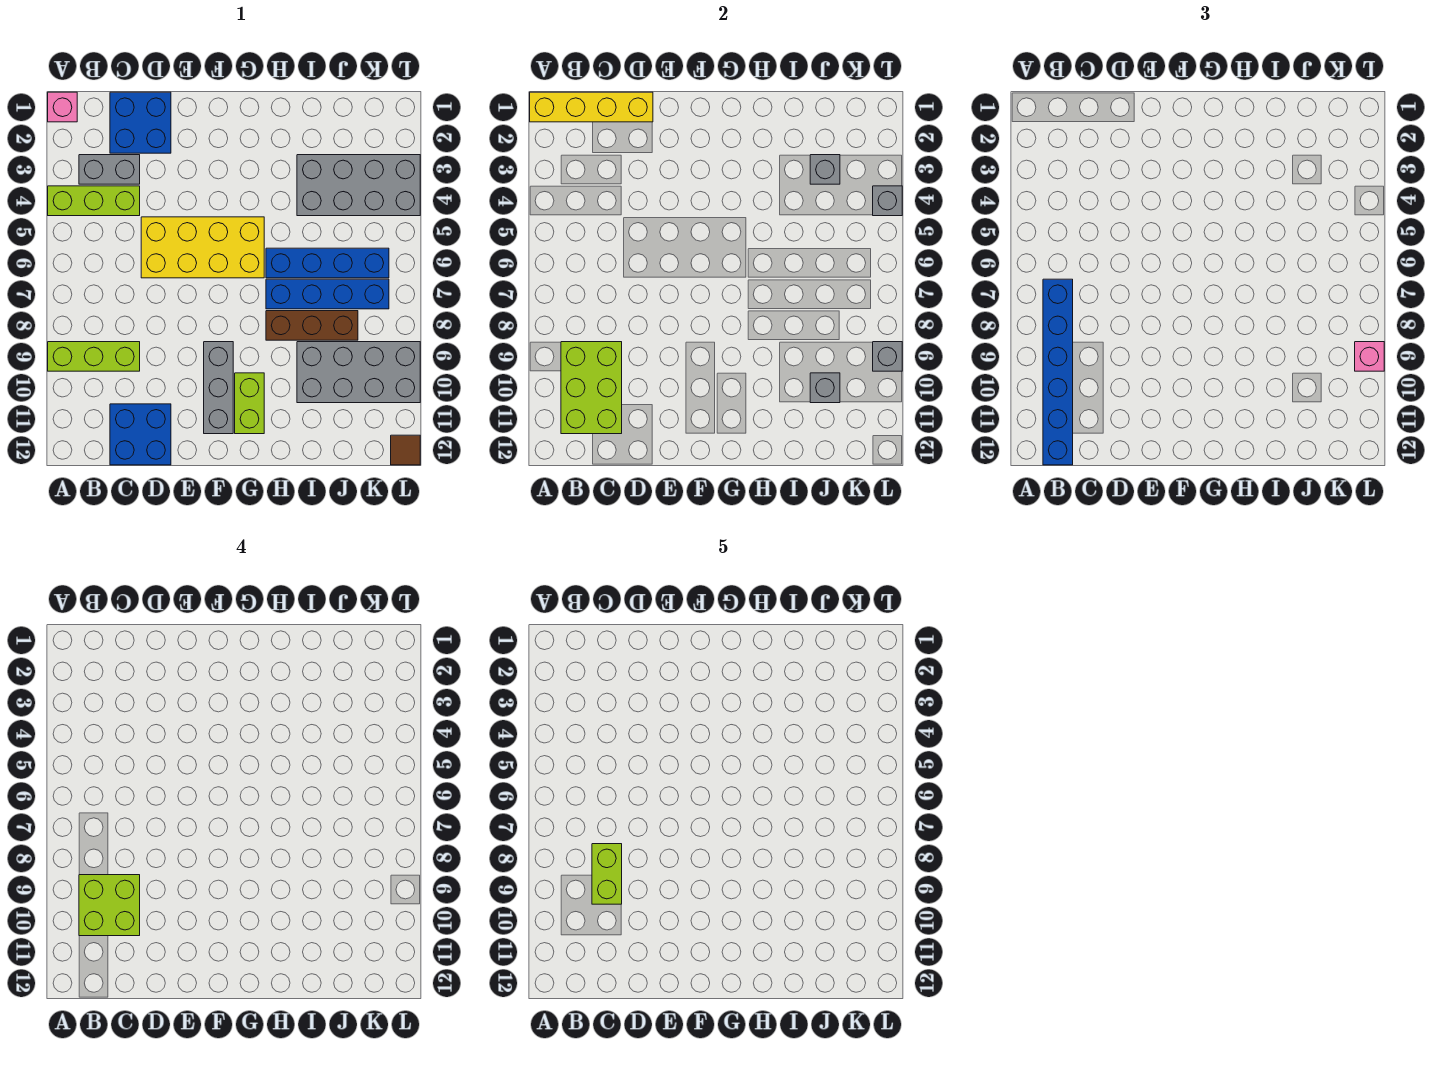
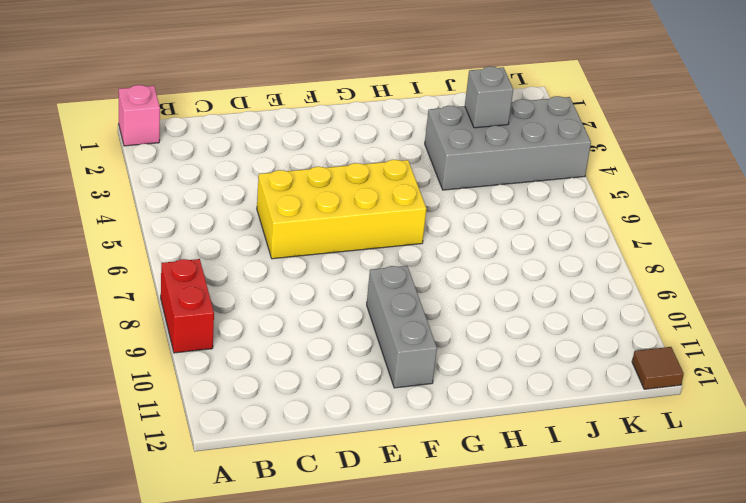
red 1x2 brick [161,259,214,353] -> lime 1x3 brick [48,342,140,371]
none -> lime 1x3 brick [48,186,140,216]
none -> grey 1x2 brick [79,155,140,184]
none -> blue 2x2 brick [110,92,171,153]

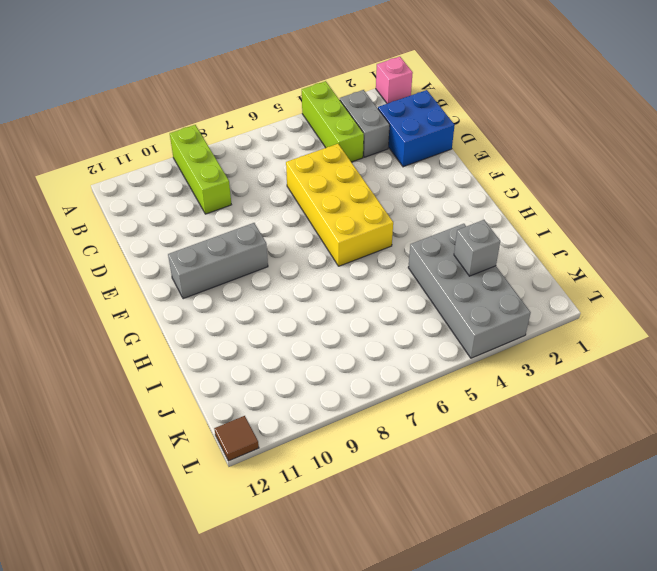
none -> blue 2x2 brick [110,404,171,465]
none -> lime 1x2 brick [235,373,264,434]
none -> blue 1x4 brick [266,248,389,278]

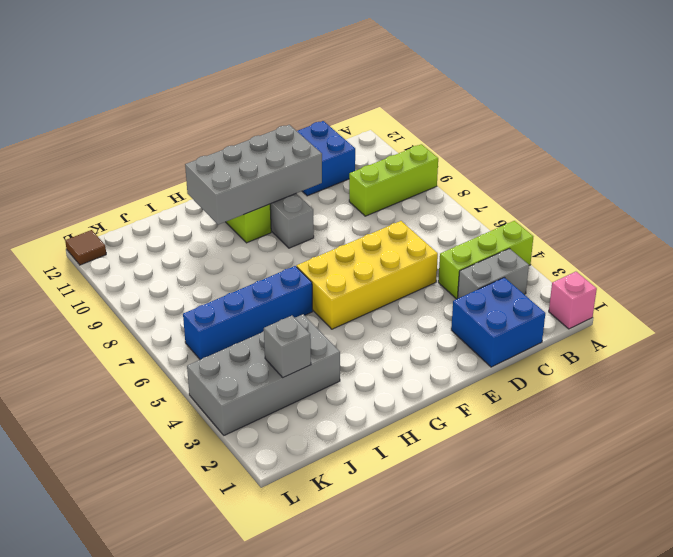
grey 2x4 brick [185,125,322,225] -> grey 2x4 brick moved to [297,342,420,403]
none -> blue 1x4 brick [266,279,389,309]
none -> brown 1x3 brick [266,311,358,340]
none -> yellow 1x4 brick [530,92,653,122]

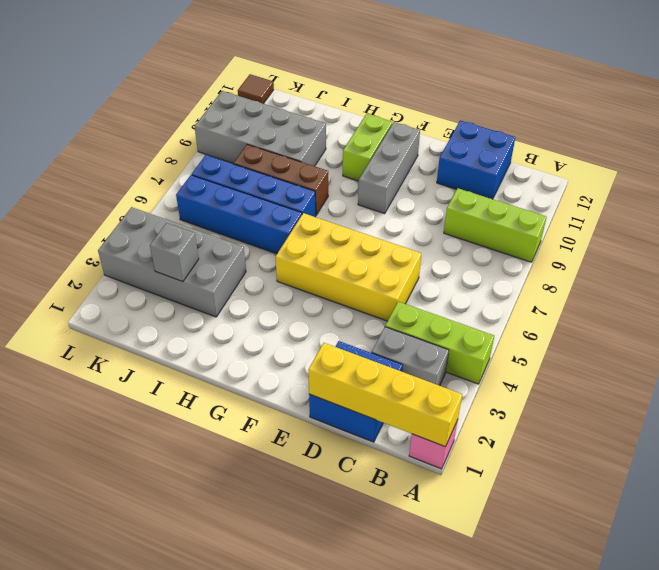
none -> lime 2x3 brick [561,342,622,434]
none -> grey 1x1 brick [810,373,840,403]
none -> grey 1x1 brick [873,186,902,216]

